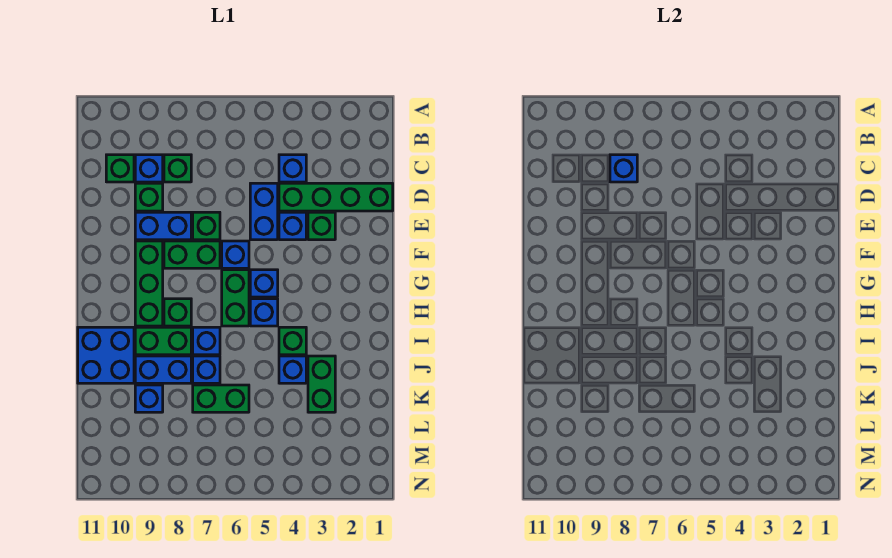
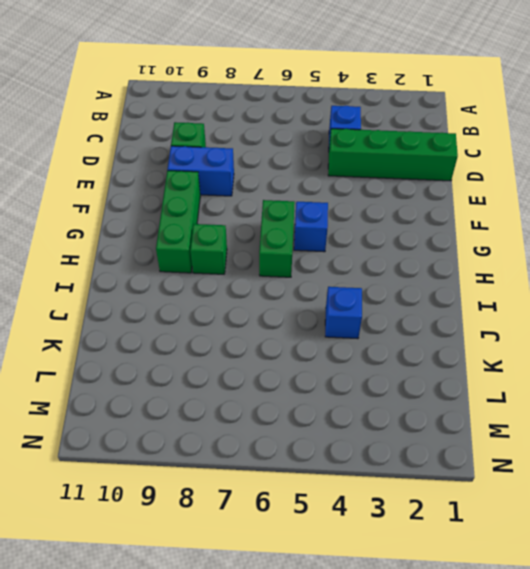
none -> green 1x1 brick [164,155,191,182]
none -> blue 1x1 brick [135,155,163,182]
none -> green 1x1 brick [106,155,134,182]

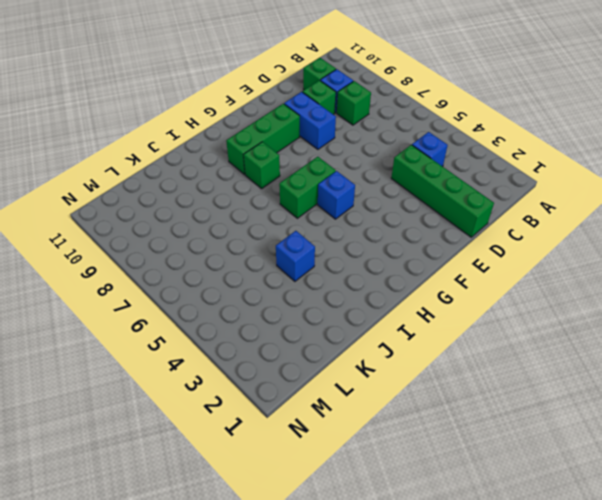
none -> blue 1x2 brick [250,183,278,240]
none -> green 1x1 brick [308,212,335,240]
none -> blue 1x1 brick [279,212,306,240]

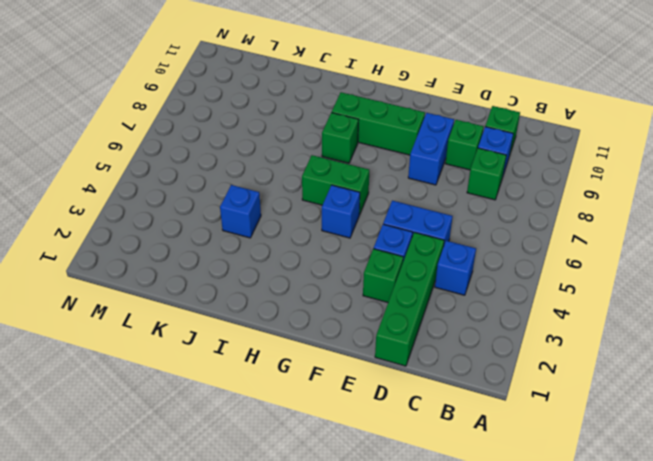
none -> green 1x1 brick [193,212,220,240]
none -> blue 1x1 brick [222,241,249,268]
none -> green 1x2 brick [164,241,220,268]

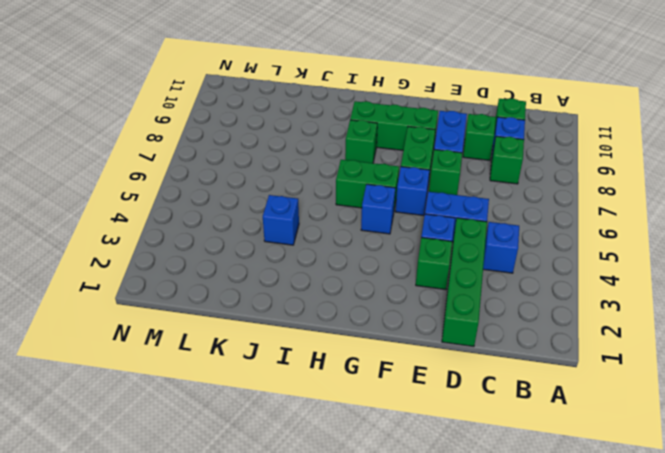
none -> blue 1x1 brick [250,299,278,326]
none -> green 1x1 brick [279,327,306,355]
none -> blue 1x1 brick [193,327,220,355]

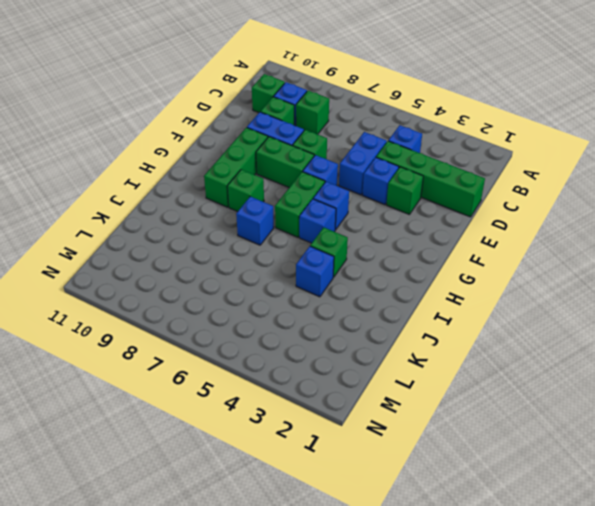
none -> green 1x2 brick [135,327,191,355]
none -> blue 2x2 brick [78,327,134,383]
none -> green 1x2 brick [308,356,335,412]

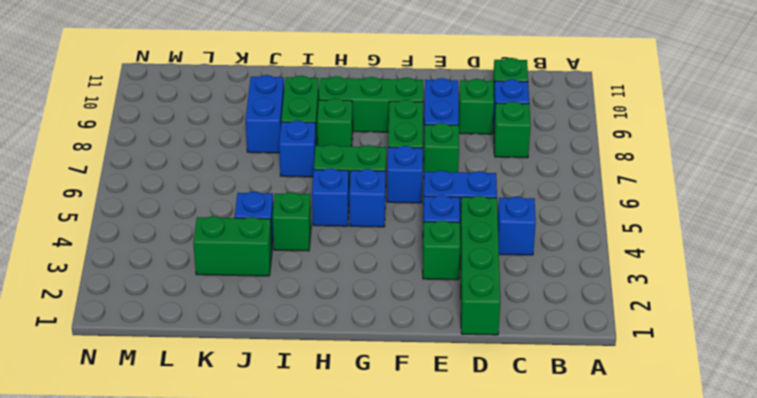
none -> blue 2x2 brick [78,327,134,383]
none -> blue 1x1 brick [193,356,220,383]
none -> green 1x2 brick [193,385,249,412]

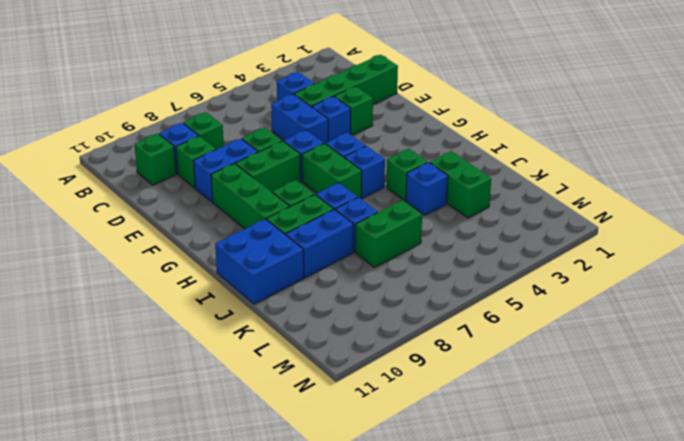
none -> blue 1x1 brick [135,385,163,412]
none -> blue 1x1 brick [610,155,637,182]

